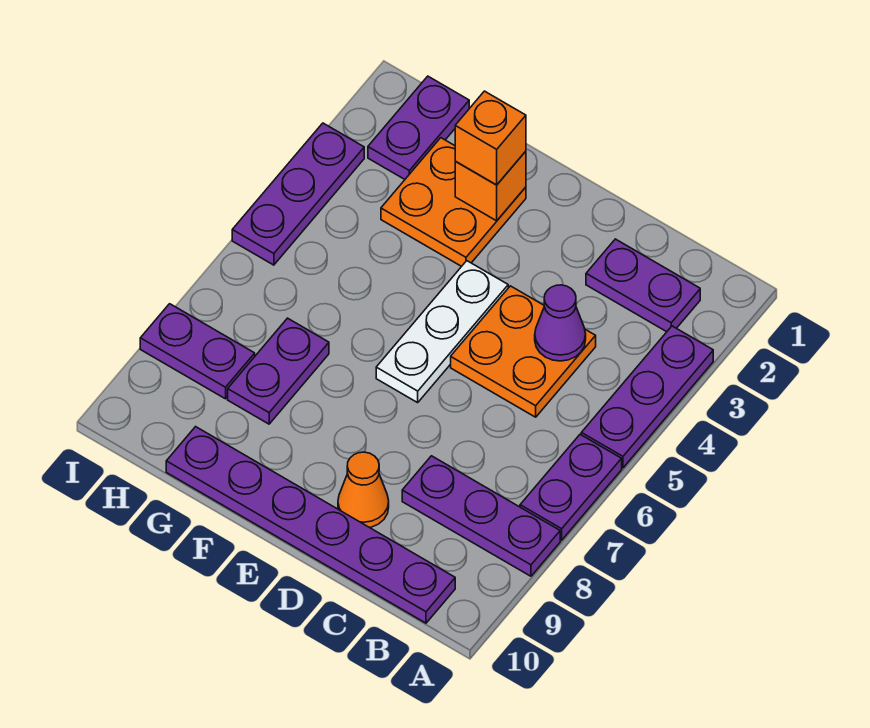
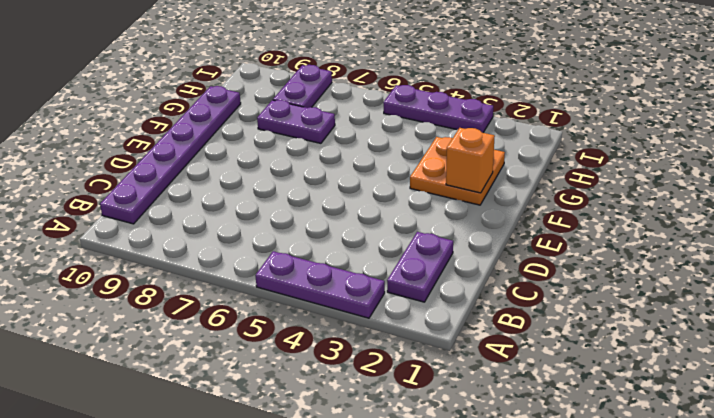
none -> purple 1x2 plate [520,434,622,540]
none -> purple 1x3 plate [402,456,560,576]
none -> orange 2x2 plate [451,286,596,417]

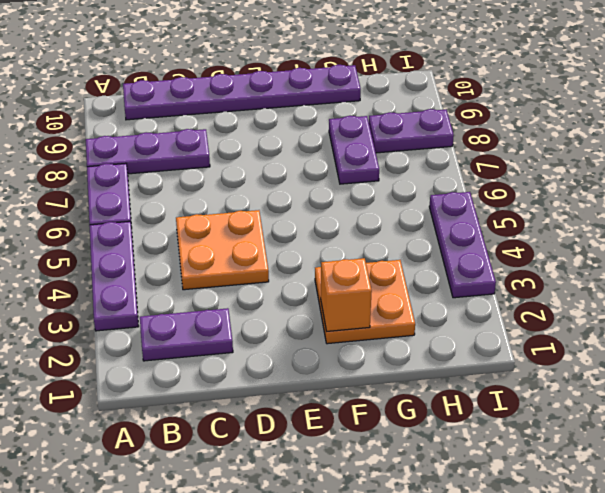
none -> orange 1x1 cone [338,452,389,528]
none -> white 1x3 plate [376,261,508,403]
none -> purple 1x2 plate [368,76,469,179]

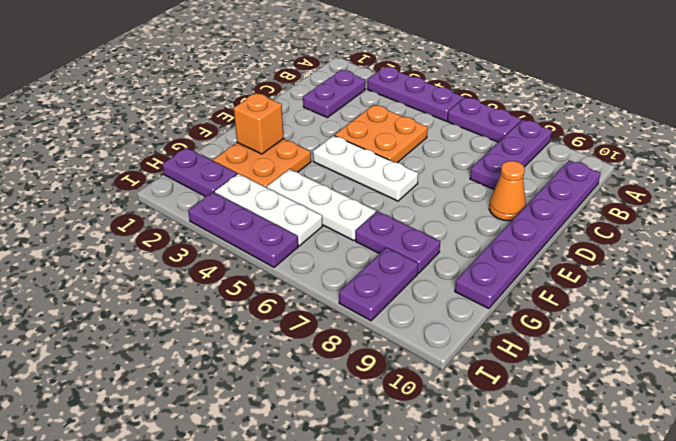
white 1x3 plate [267,169,376,241] -> none
white 1x3 plate [214,174,322,246] -> none
none -> purple 1x1 cone [535,285,586,361]
none -> orange 1x1 brick [455,91,526,185]

